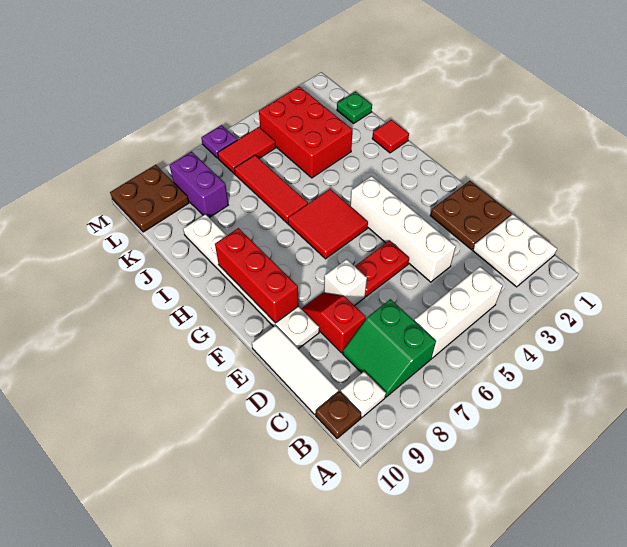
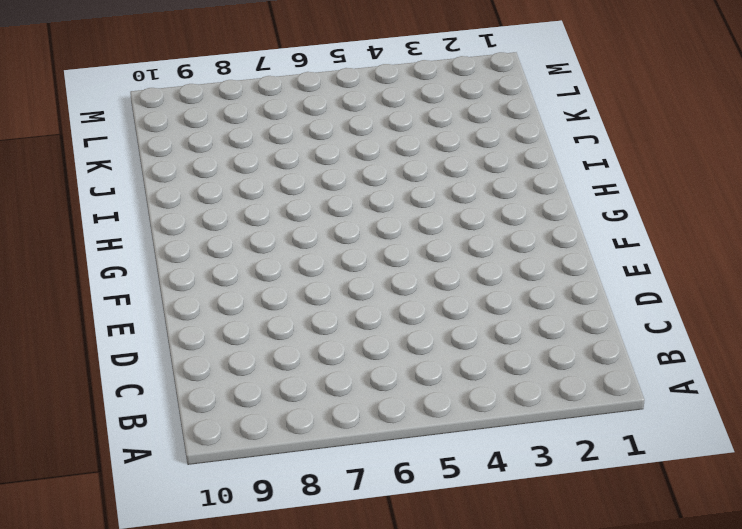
none -> white 2x2 plate [473,214,557,287]
none -> white 1x3 brick [414,267,503,358]
none -> green 2x2 slope [343,299,436,397]

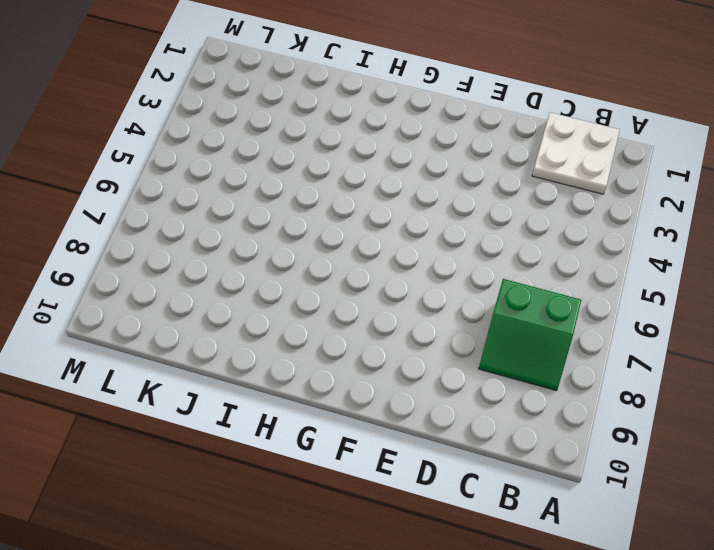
none -> white 1x3 brick [414,267,503,358]
none -> white 1x1 plate [341,372,386,417]
none -> brown 1x1 plate [316,391,361,438]

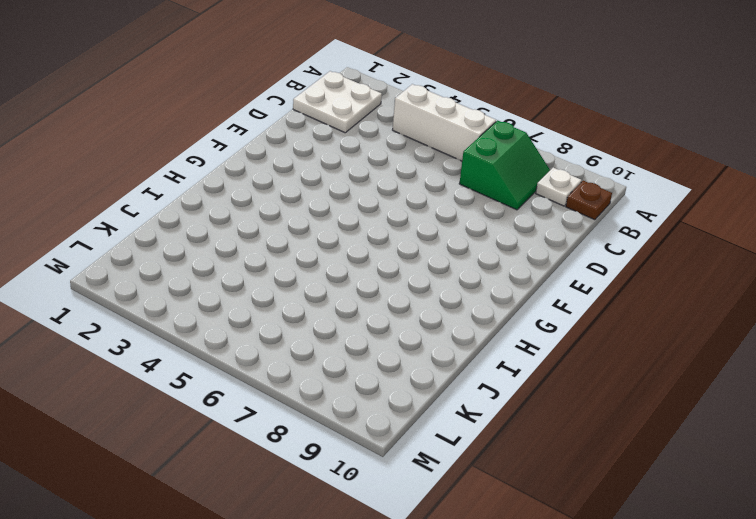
none -> white 1x3 tile [252,325,339,414]
none -> brown 2x2 plate [430,181,512,250]
none -> white 1x4 brick [350,176,456,282]

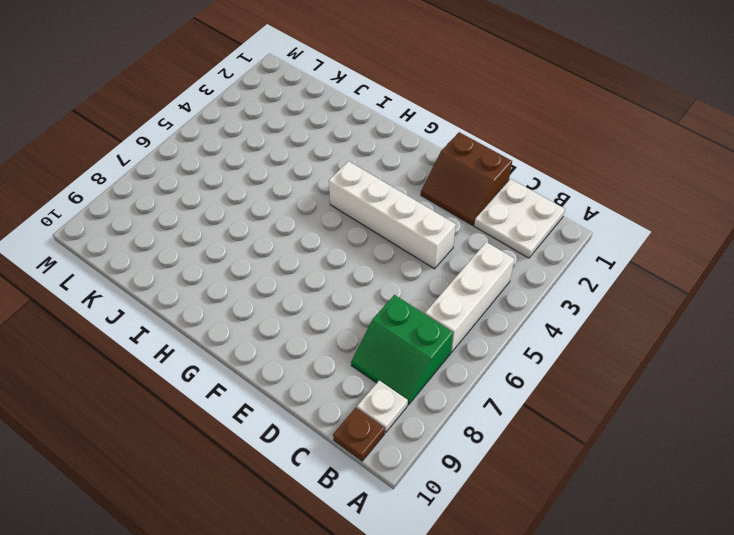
brown 2x2 slope [421,132,512,225] -> brown 2x2 plate [430,181,512,250]
none -> white 1x3 tile [252,325,339,414]
none -> red 1x2 slope [302,293,366,353]
none -> red 1x2 plate [355,241,409,297]

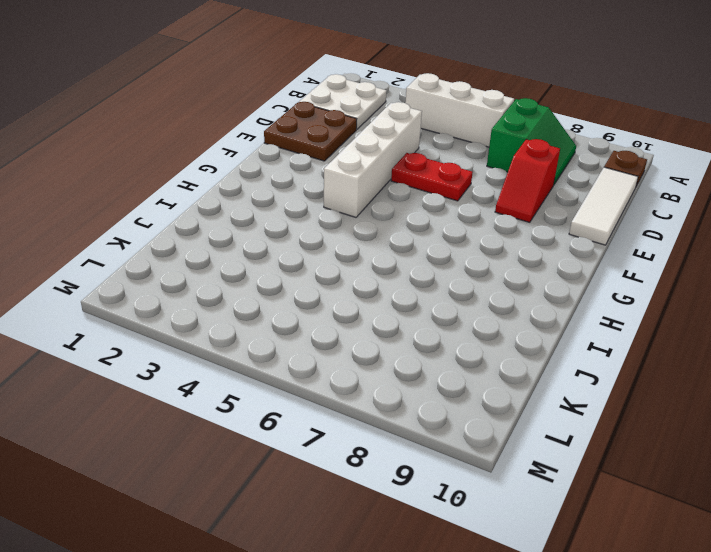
none -> white 1x1 plate [341,372,386,417]
none -> white 1x1 brick [324,259,367,306]
none -> white 1x6 plate [183,214,319,349]

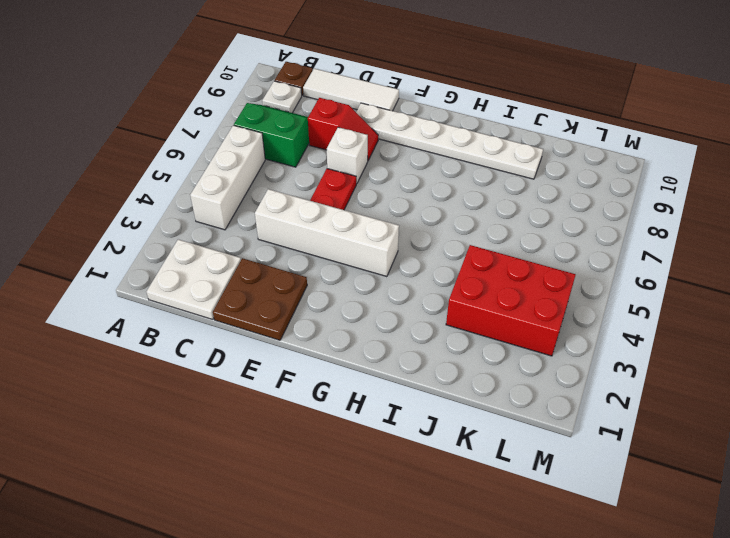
none -> red 2x2 tile [288,189,368,259]
none -> red 1x1 tile [372,120,409,153]
none -> red 1x3 tile [234,155,308,223]

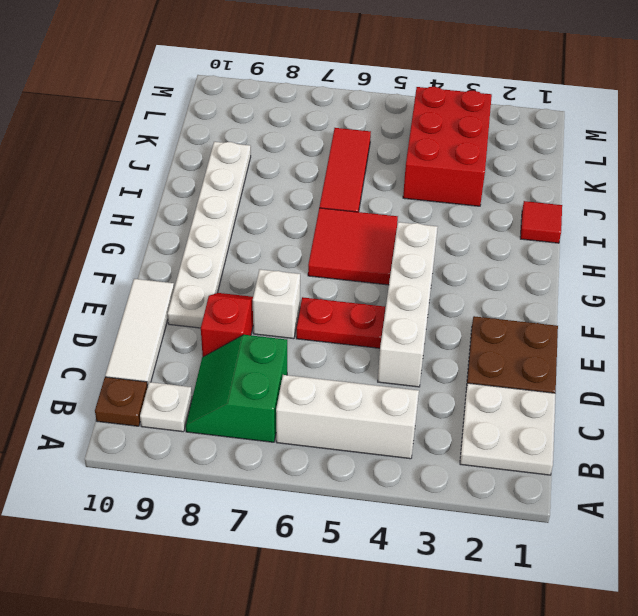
none -> green 1x1 plate [337,92,372,123]
none -> purple 1x2 brick [170,152,228,218]
none -> red 1x2 tile [218,127,276,174]

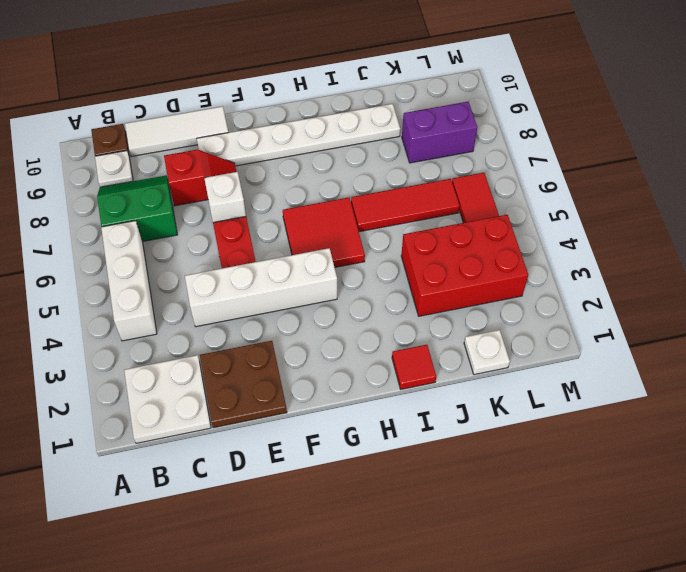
white 1x1 plate [464,330,510,375] -> green 1x1 plate [337,92,372,123]
none -> brown 2x2 plate [110,165,189,232]
none -> purple 1x1 plate [201,125,237,158]
none -> red 1x3 brick [215,228,299,323]

